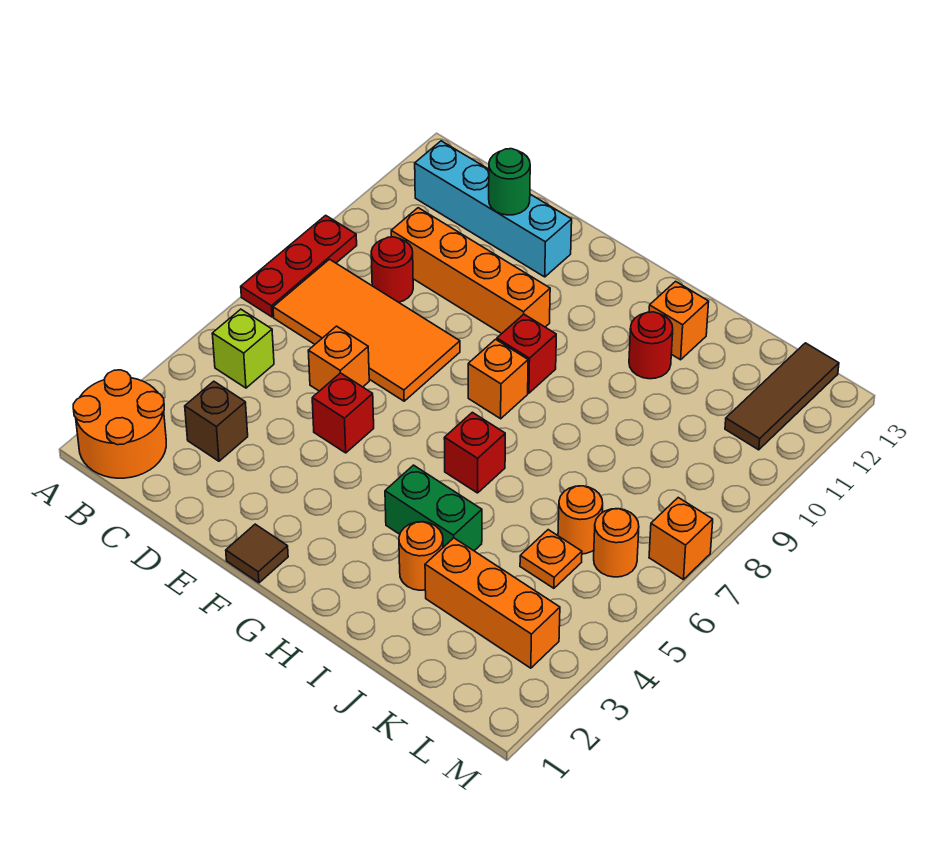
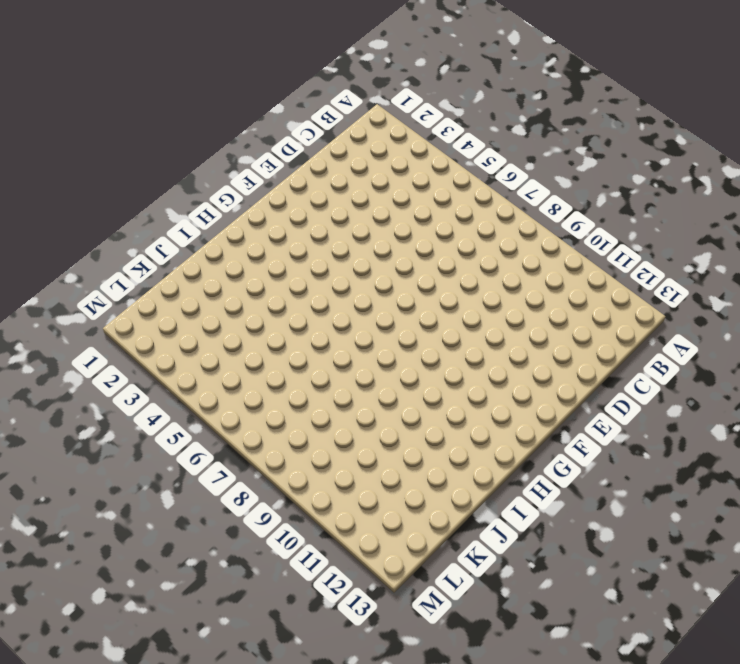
none -> orange 2x2 round brick [73,370,166,478]
none -> red 1x3 plate [241,215,357,317]
none -> lime 1x1 brick [212,309,274,388]

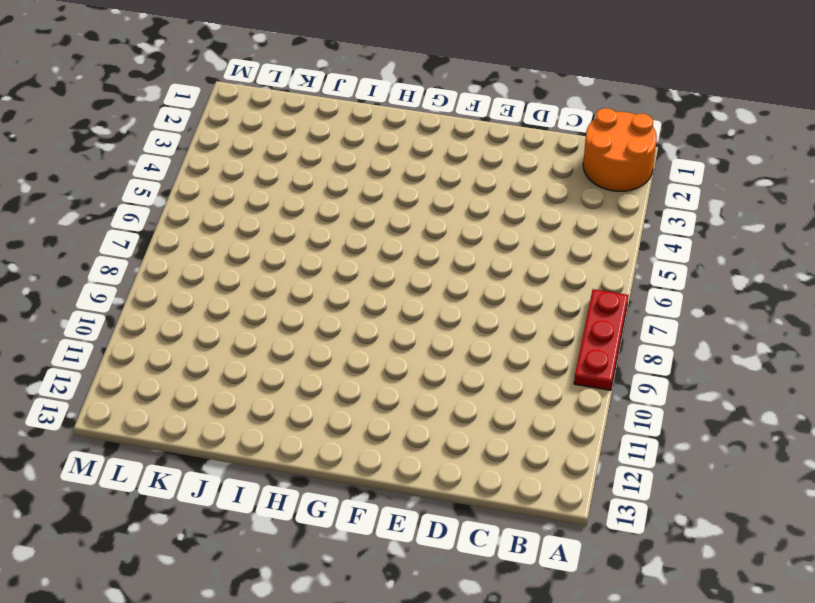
none -> lime 1x1 brick [212,309,274,388]
none -> orange 2x4 tile [273,259,460,401]
none -> cyan 1x4 brick [415,141,572,277]

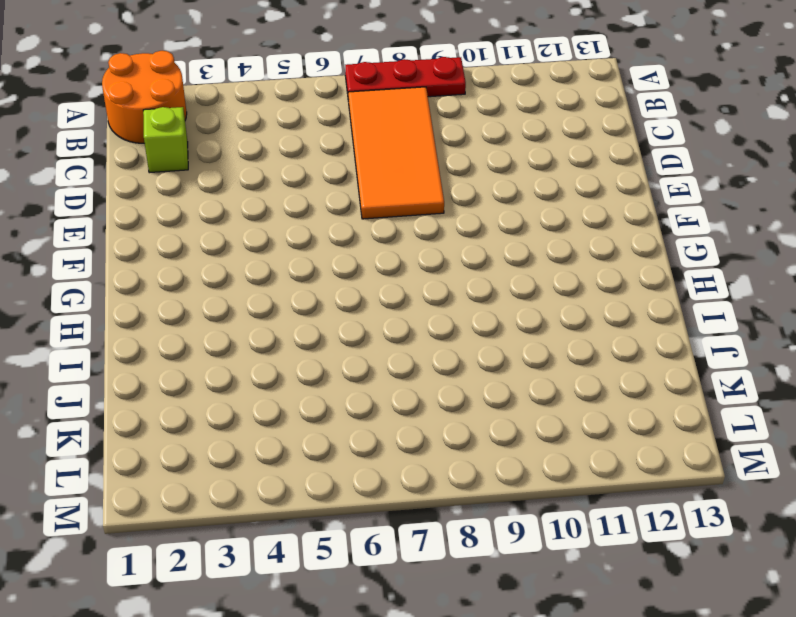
lime 1x1 brick [143,107,188,173] -> lime 1x1 brick moved to [212,309,274,388]
none -> cyan 1x4 brick [415,141,572,277]
none -> brown 1x1 brick [185,381,248,461]
none -> red 1x1 round brick [371,237,413,302]

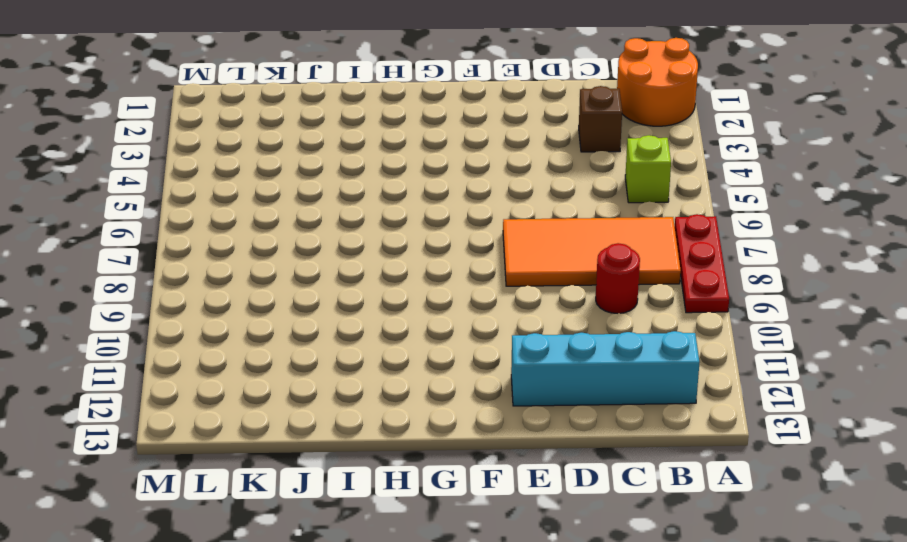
none -> orange 1x4 brick [391,208,550,334]
none -> orange 1x1 brick [308,326,369,391]
none -> red 1x1 brick [312,373,374,453]

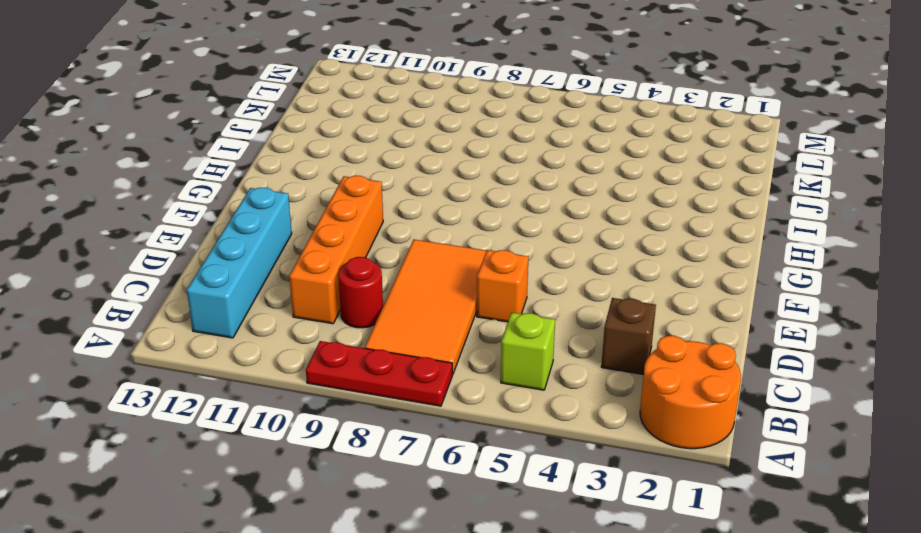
none -> red 1x1 brick [312,373,374,453]
none -> brown 1x1 tile [226,524,288,583]
none -> orange 1x1 brick [468,339,528,419]

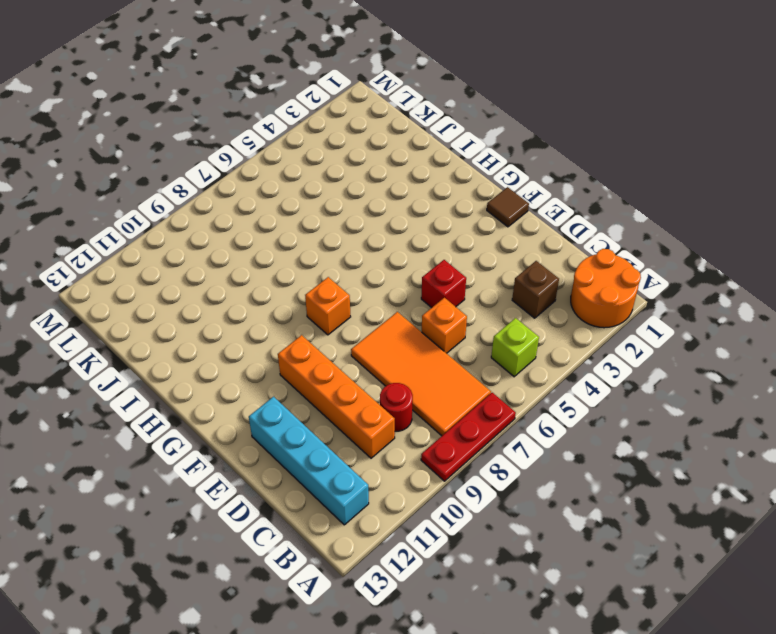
none -> red 1x1 brick [497,314,556,393]
none -> green 1x2 brick [385,465,482,551]
none -> red 1x1 brick [444,412,505,493]

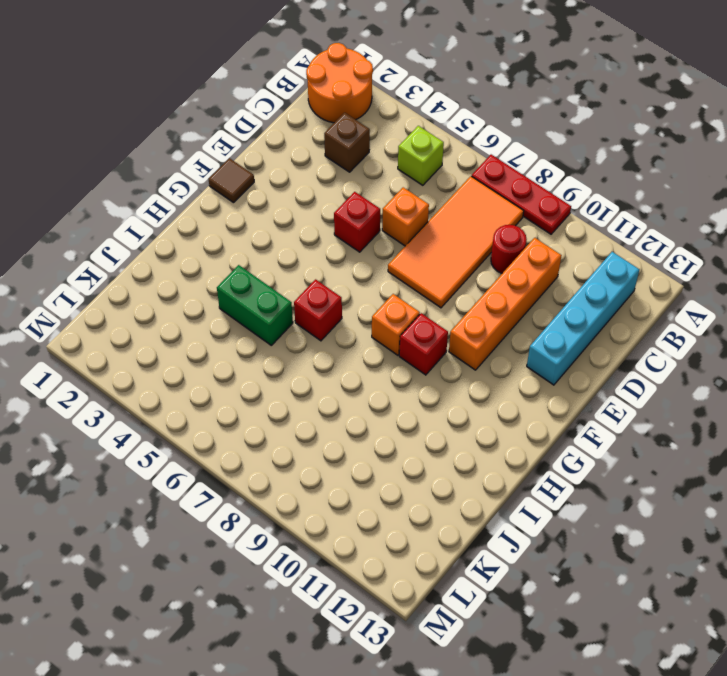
green 1x2 brick [217,265,293,345] -> green 1x2 brick turned to [385,465,482,551]
none -> orange 1x1 round brick [399,522,443,590]
none -> red 1x1 round brick [629,312,673,379]
none -> orange 1x1 brick [649,281,709,360]

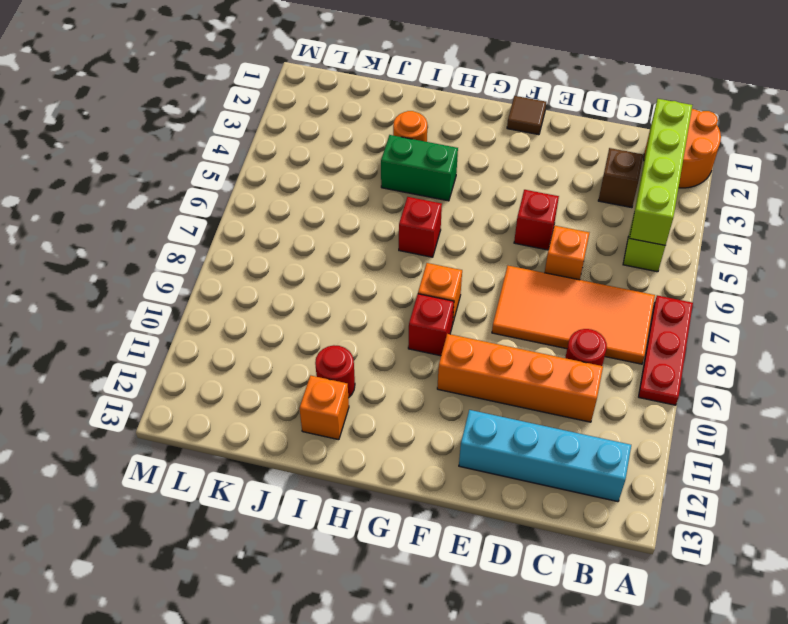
lime 1x4 brick [630,99,692,245] -> none
none -> orange 1x3 brick [425,538,560,668]
none -> orange 1x1 plate [520,530,582,588]
none -> orange 1x1 round brick [558,486,603,554]

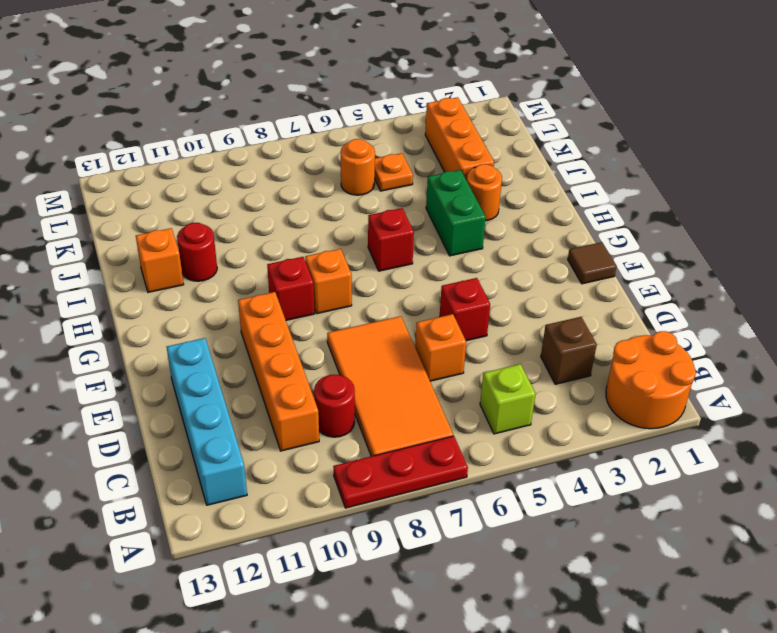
none -> orange 1x1 round brick [594,509,639,577]
none -> brown 1x3 tile [725,343,839,450]
none -> orange 1x1 brick [649,498,713,580]

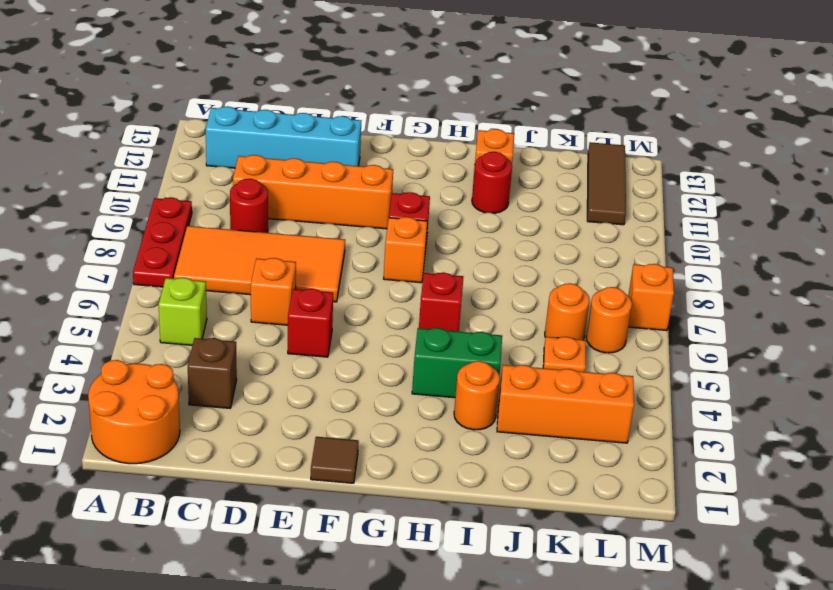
none -> green 1x1 round brick [489,149,530,215]

